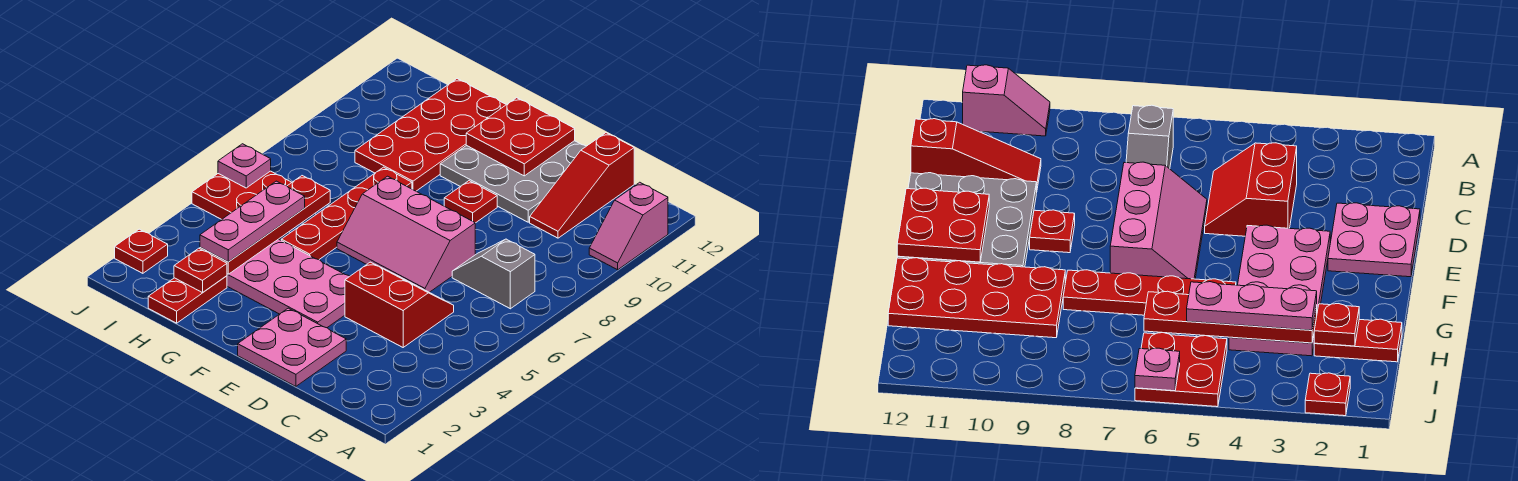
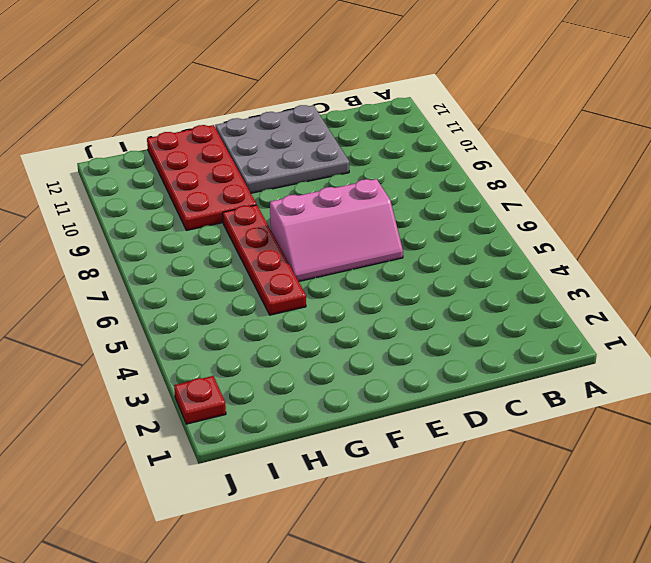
none -> pink 1x2 slope [589,182,668,270]
none -> grey 1x2 slope [452,239,535,309]
none -> red 2x2 slope [345,262,454,347]

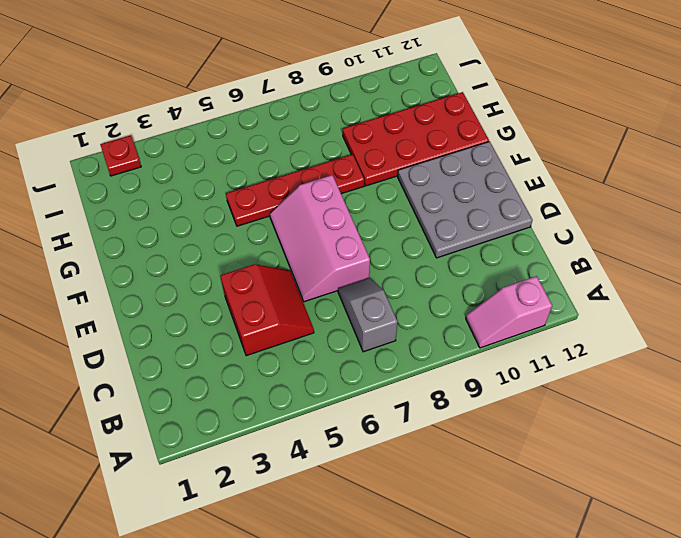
none -> red 1x3 slope [530,133,634,238]
none -> pink 2x2 plate [238,308,346,386]
none -> pink 2x4 plate [227,239,350,328]

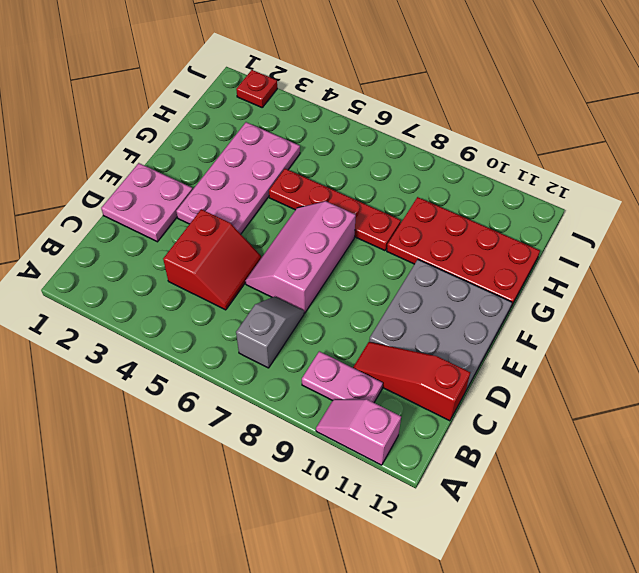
pink 1x2 plate [302,351,383,403] -> none
none -> red 1x1 plate [444,181,497,223]
none -> red 1x2 plate [148,276,227,323]
none -> red 2x2 plate [192,171,292,220]

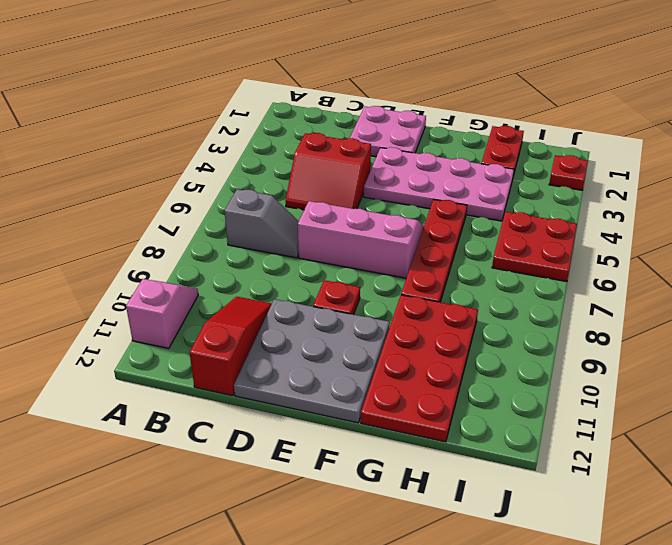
none -> red 2x2 plate [466,98,575,176]
none -> red 1x1 plate [174,248,227,293]
none -> red 1x4 plate [200,176,330,274]

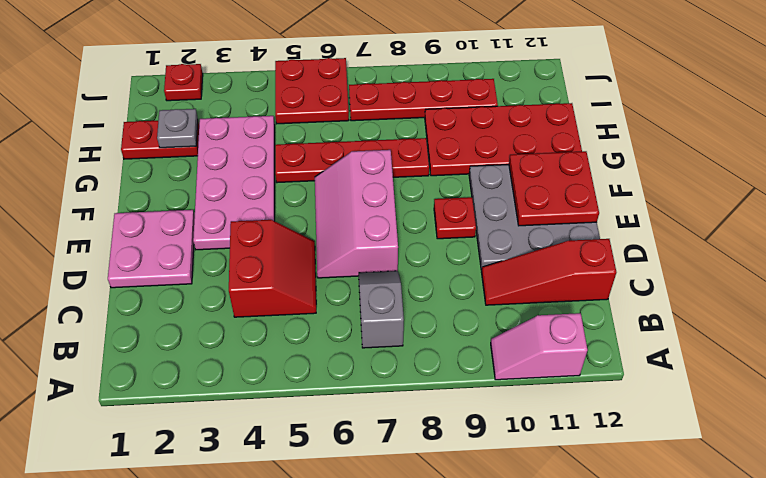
grey 1x1 plate [157,109,198,148] -> red 1x1 plate [174,248,227,293]
red 1x4 plate [349,79,498,121] -> red 1x4 plate moved to [200,176,330,274]
none -> pink 1x1 plate [218,144,271,188]
none -> pink 1x3 plate [200,181,305,262]

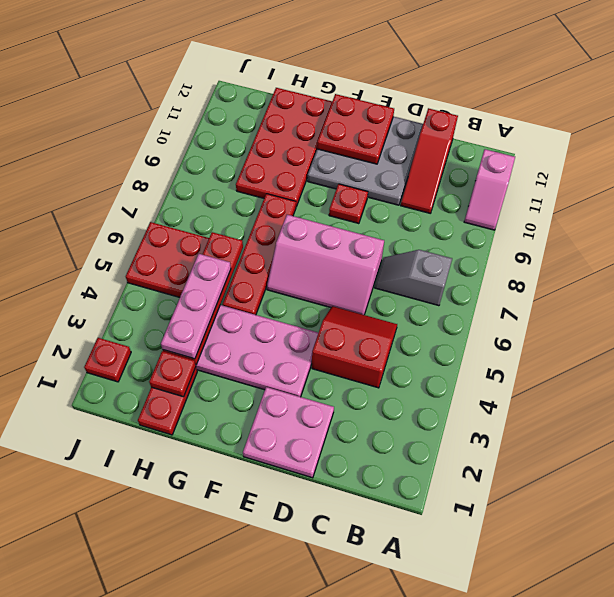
none -> pink 1x1 plate [218,144,271,188]

